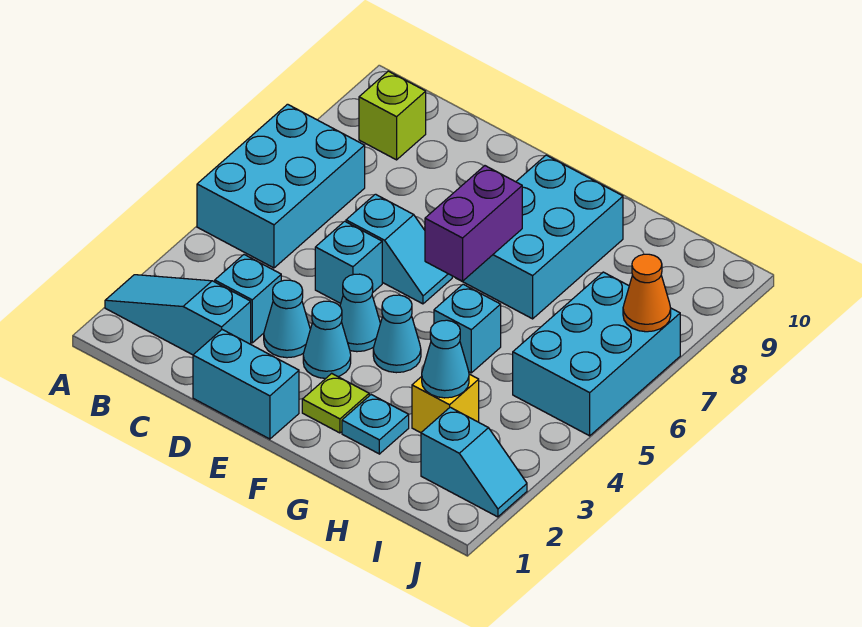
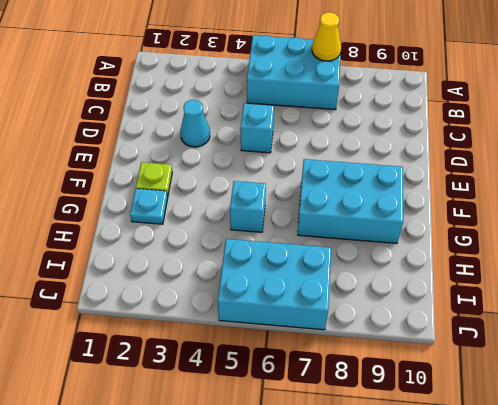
yellow 1x1 cone [312,12,341,61] -> none
none -> cyan 1x3 slope [105,275,251,355]
none -> lime 1x1 brick [359,71,426,160]
none -> cyan 1x1 brick [215,255,281,343]

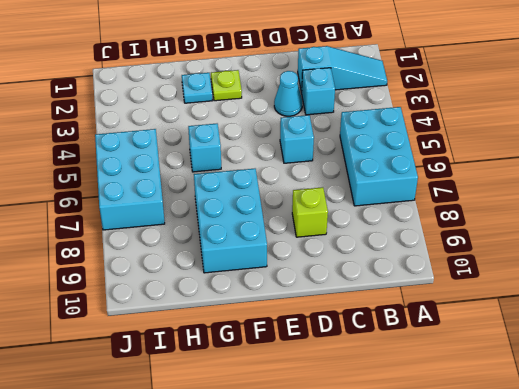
lime 1x1 brick [292,187,328,237] -> lime 1x1 brick moved to [359,71,426,160]
none -> cyan 1x2 brick [193,330,299,439]
none -> cyan 1x2 slope [346,194,452,304]
none -> cyan 1x1 cone [303,301,351,379]

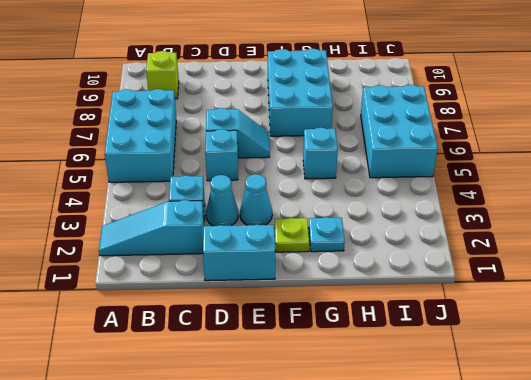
none -> cyan 1x1 cone [340,274,380,352]
none -> cyan 1x1 cone [373,295,421,373]
none -> yellow 1x1 brick [412,374,479,433]

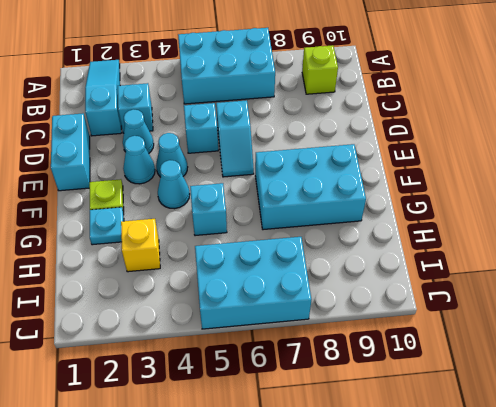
none -> cyan 1x2 slope [421,407,527,517]
none -> purple 1x2 brick [425,166,522,281]
none -> cyan 1x1 cone [422,320,469,398]

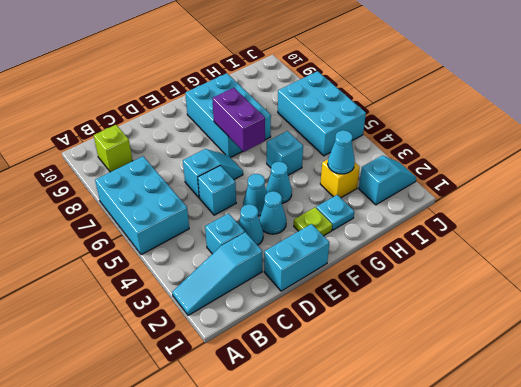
none -> orange 1x1 cone [623,254,671,332]

